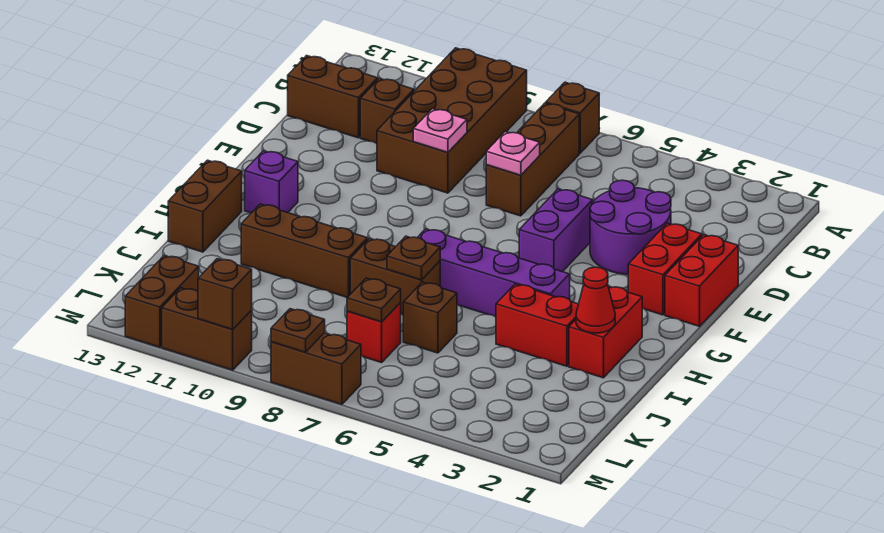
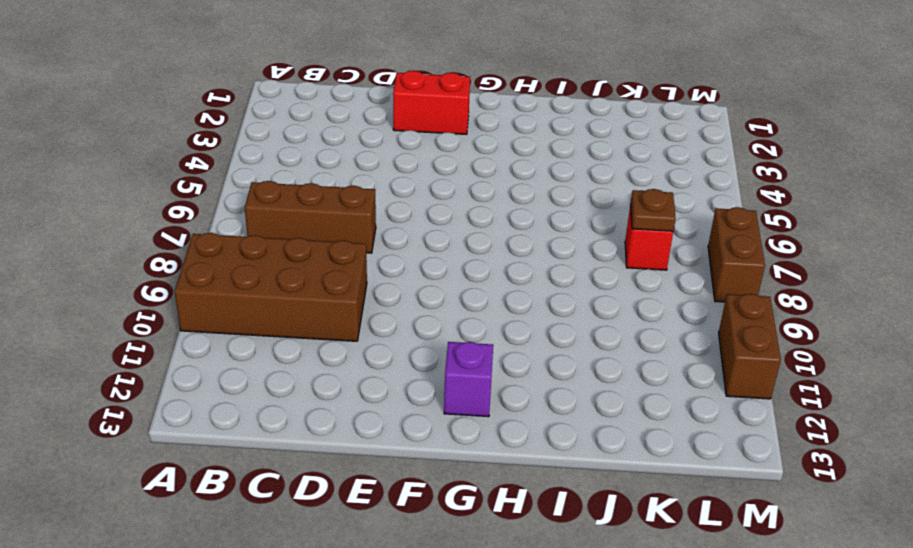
none -> brown 1x1 brick [546,82,599,153]
none -> brown 1x1 brick [360,78,414,144]
none -> brown 1x2 brick [288,56,378,138]

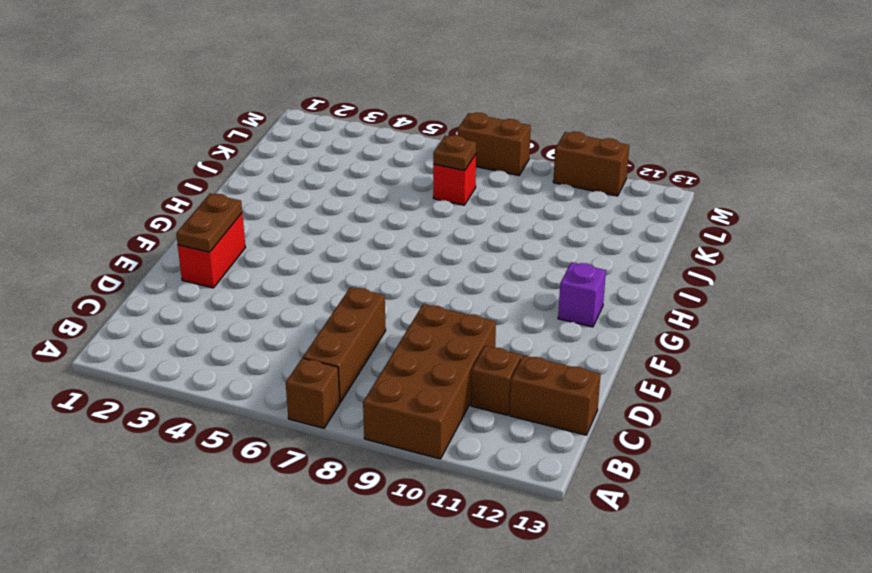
brown 1x2 plate [176,194,242,252] -> none
none -> purple 2x2 round brick [590,180,671,274]
none -> red 1x2 brick [665,235,738,326]
none -> purple 1x2 brick [519,189,593,272]

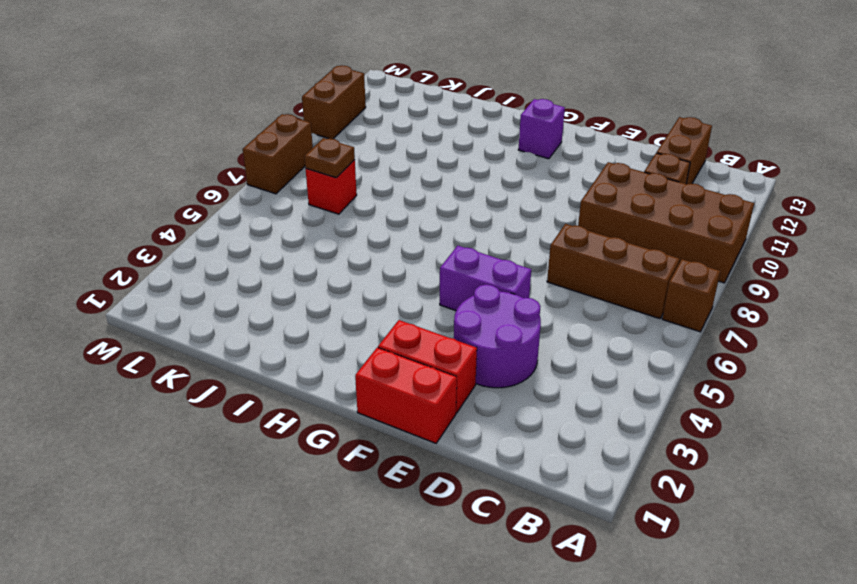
none -> red 1x2 brick [569,286,642,378]
none -> purple 1x4 brick [417,229,570,317]
none -> brown 1x2 brick [168,160,242,252]

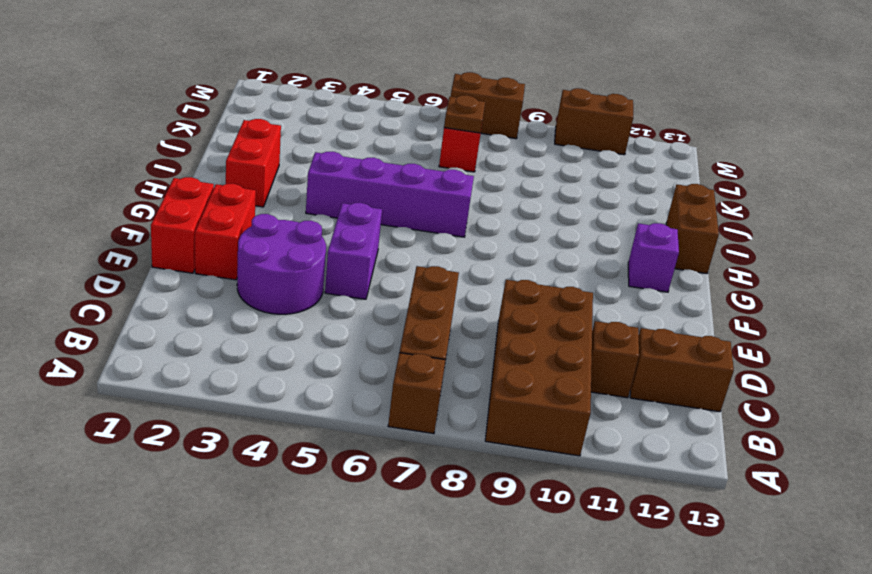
none -> red 1x2 brick [496,284,578,366]
none -> brown 1x2 brick [350,238,440,315]
none -> brown 1x3 brick [241,204,368,298]

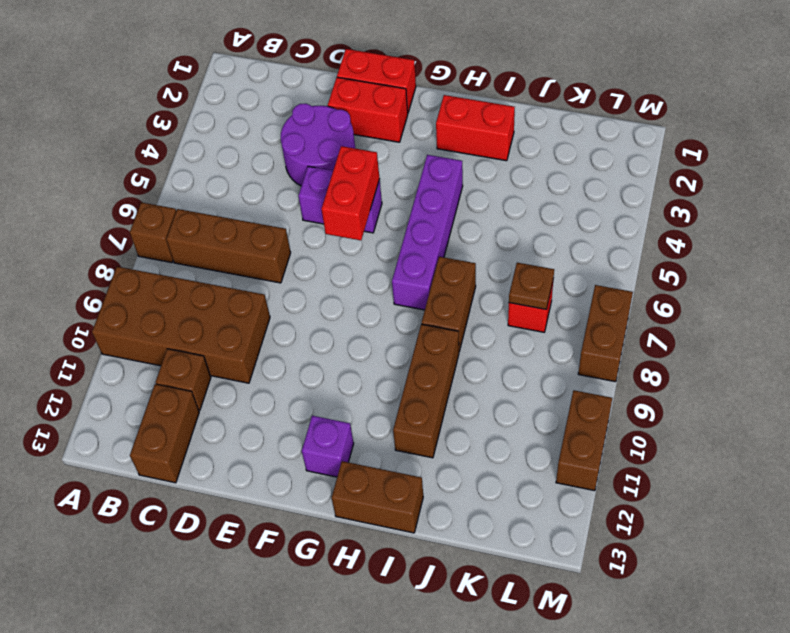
red 1x2 brick [321,146,380,240] -> red 1x2 brick moved to [496,284,578,366]
none -> brown 1x1 brick [403,282,457,353]
none -> brown 1x2 brick [125,256,199,347]
none -> pink 1x1 plate [486,132,540,175]

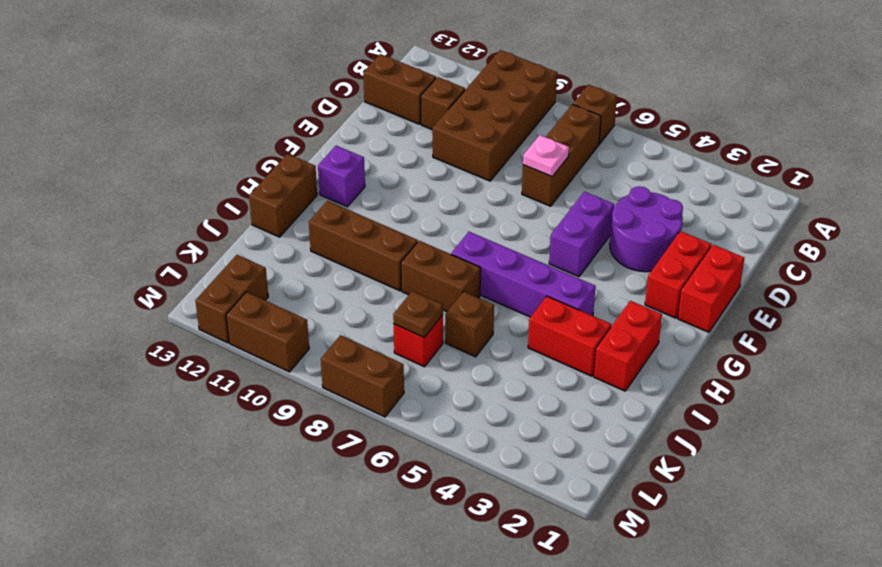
none -> pink 1x1 plate [413,109,467,152]
none -> red 1x1 cone [576,267,615,333]
none -> brown 1x1 plate [387,236,440,280]

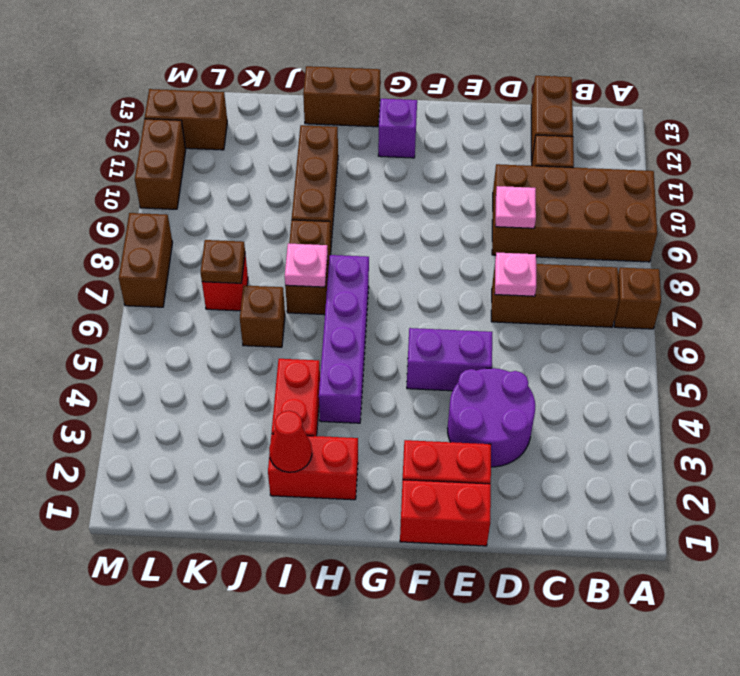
pink 1x1 plate [285,243,328,287] -> brown 1x1 plate [387,236,440,280]
none -> brown 1x1 plate [271,309,325,352]
none -> brown 1x1 brick [198,259,252,330]

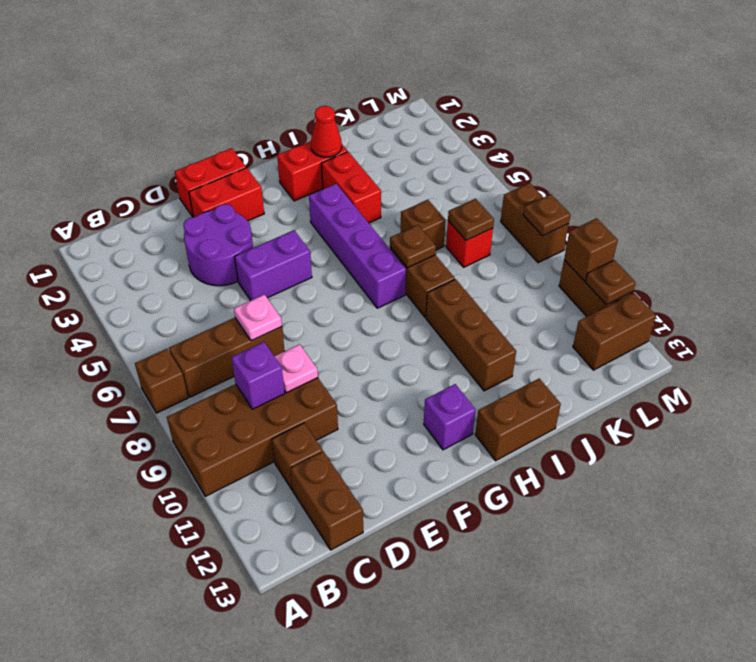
purple 1x1 brick [231,342,285,409] -> none
brown 1x1 plate [586,260,636,305] -> none

